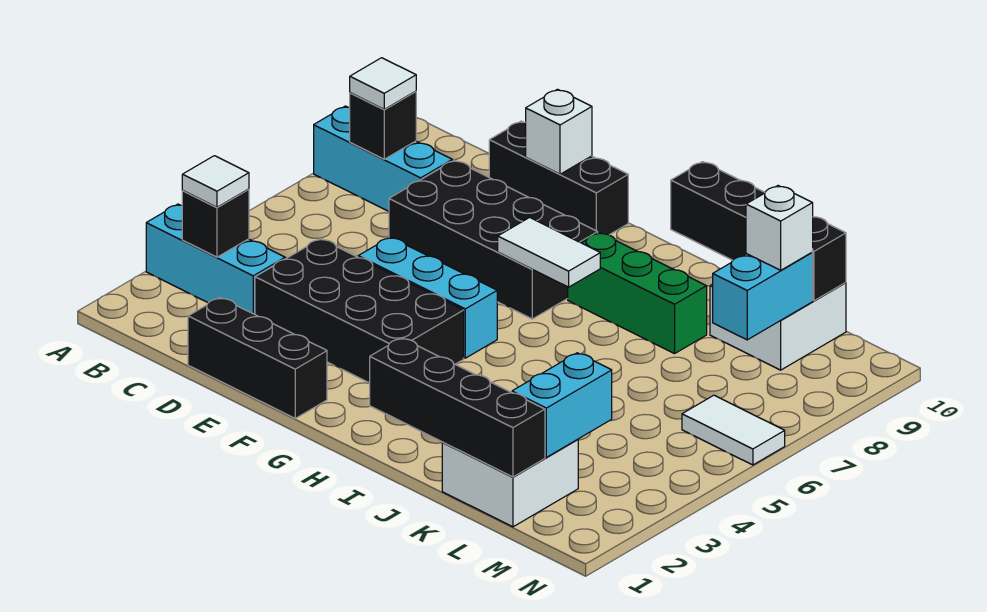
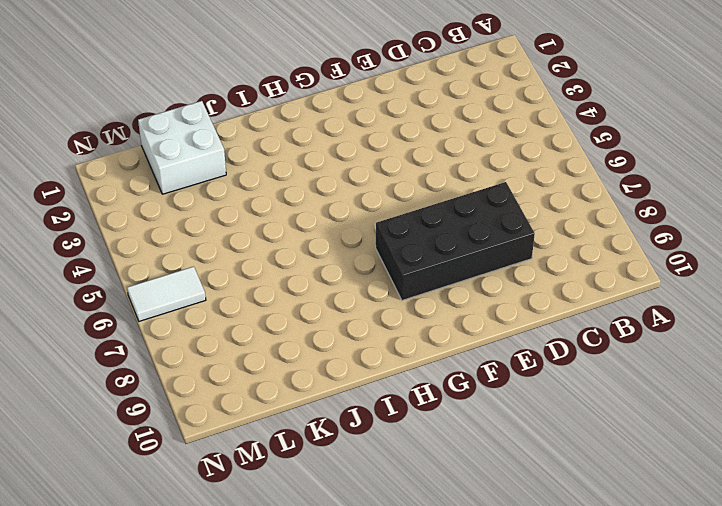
none -> cyan 1x3 brick [146,204,285,314]
none -> cyan 1x3 brick [314,106,452,211]
none -> black 1x3 brick [188,298,327,418]

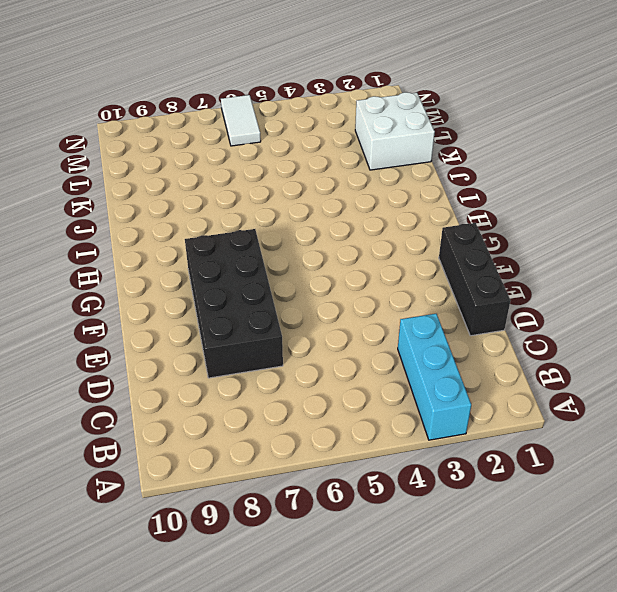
none -> cyan 1x3 brick [314,106,452,211]
none -> black 2x4 brick [255,239,464,383]
none -> black 1x3 brick [489,121,628,235]

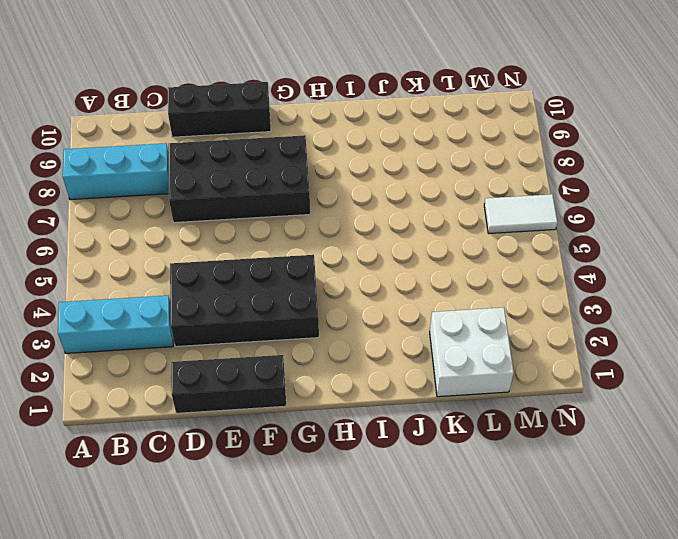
none -> cyan 1x3 brick [358,237,497,358]
none -> green 1x3 brick [568,233,707,354]
none -> white 2x2 brick [710,283,846,370]

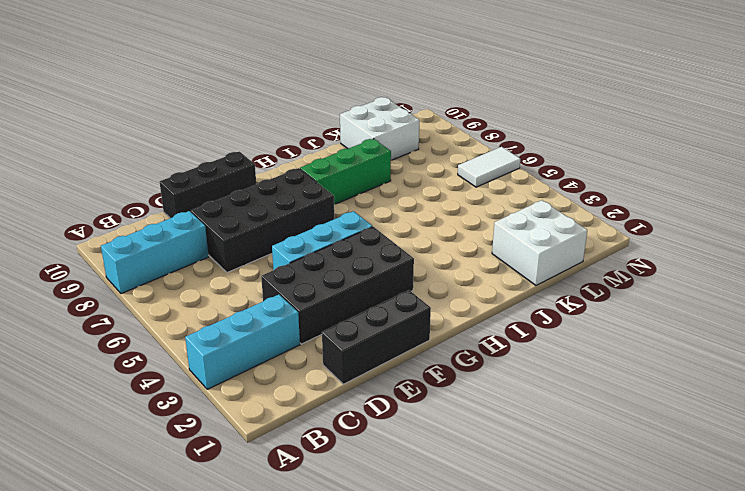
none -> black 1x1 brick [182,189,249,257]
none -> black 1x1 brick [350,91,416,159]
none -> white 1x1 brick [526,89,592,174]

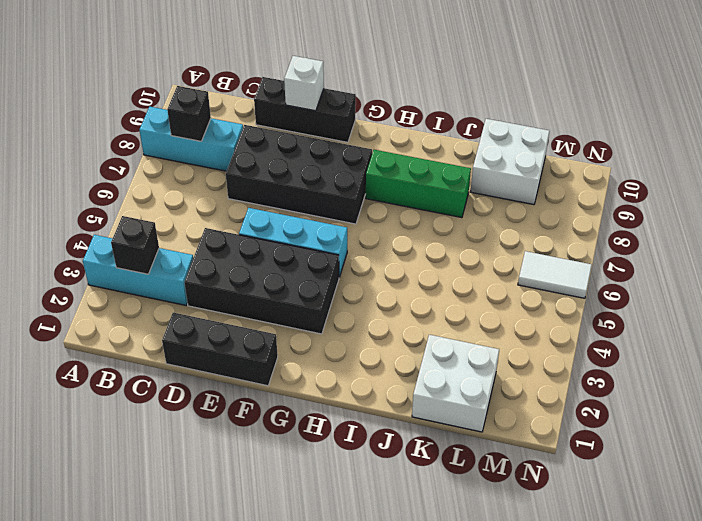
none -> white 1x2 tile [498,217,600,287]
none -> black 1x4 brick [370,338,545,477]
none -> black 1x4 brick [671,162,846,301]

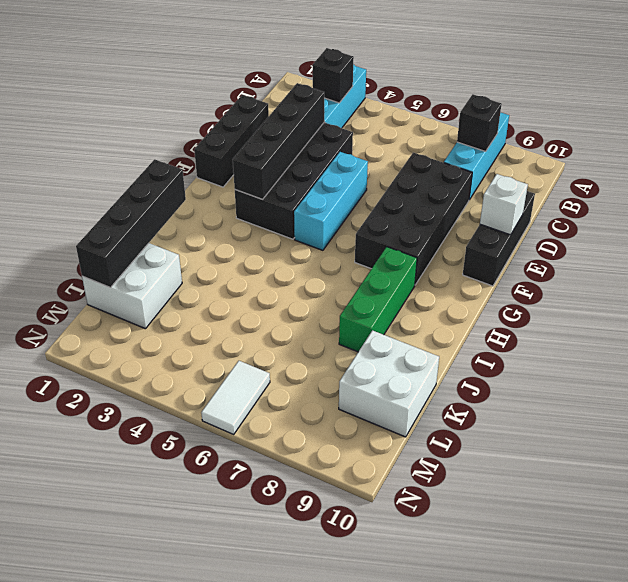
black 1x4 brick [233,83,324,200] -> black 1x4 brick moved to [671,162,846,301]
none -> white 1x2 tile [498,217,600,287]
none -> cyan 1x2 brick [512,353,612,457]
none -> cyan 1x2 brick [713,253,813,340]

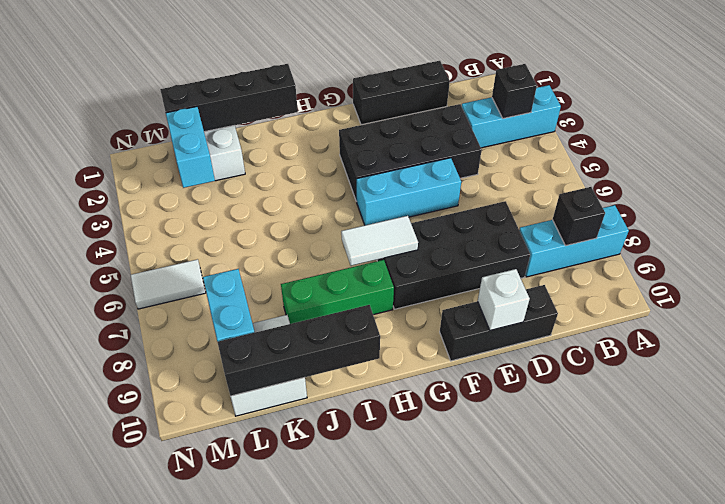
none -> white 1x1 tile [182,156,249,207]
none -> white 1x1 tile [350,58,416,109]
none -> white 1x1 brick [746,186,813,270]

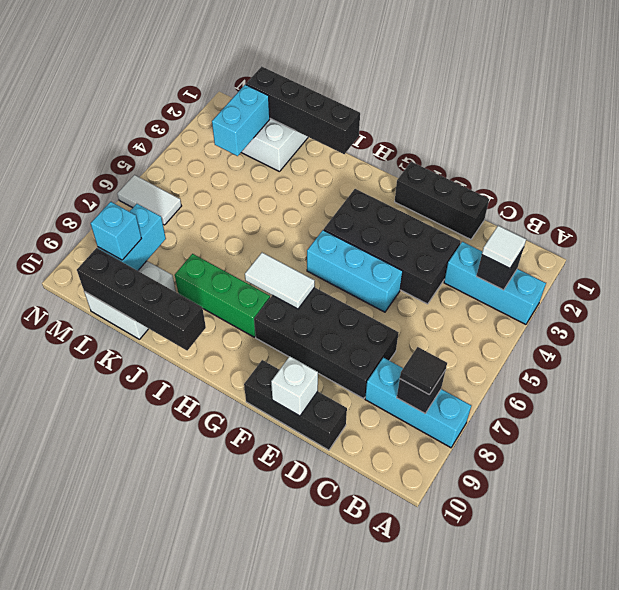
black 1x1 tile [400,347,447,395] -> white 1x1 tile [350,58,416,109]
cyan 1x1 brick [91,202,142,260] -> white 1x1 brick [746,186,813,270]

